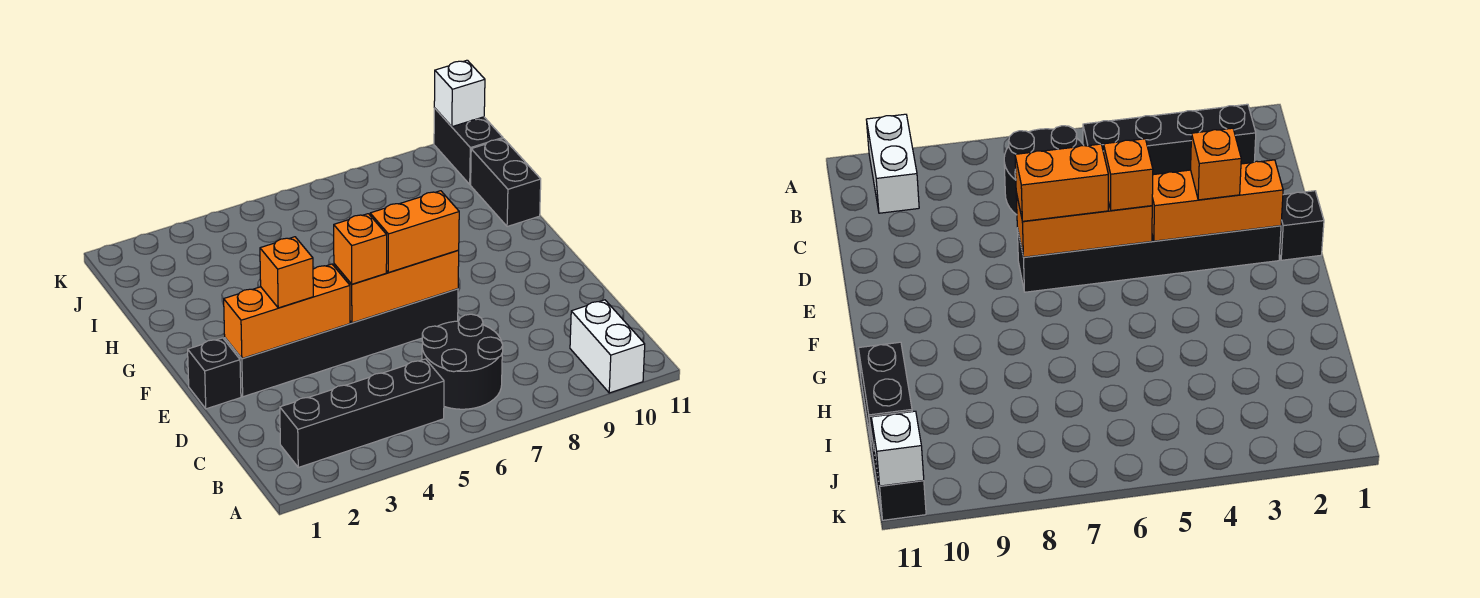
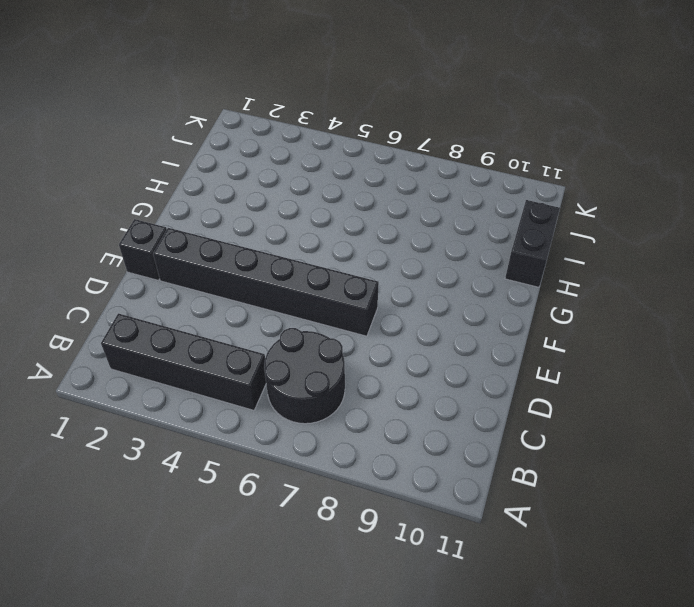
none -> white 1x2 brick [570,300,645,393]
none -> black 1x2 brick [434,108,503,185]
none -> orange 1x3 brick [224,264,350,359]

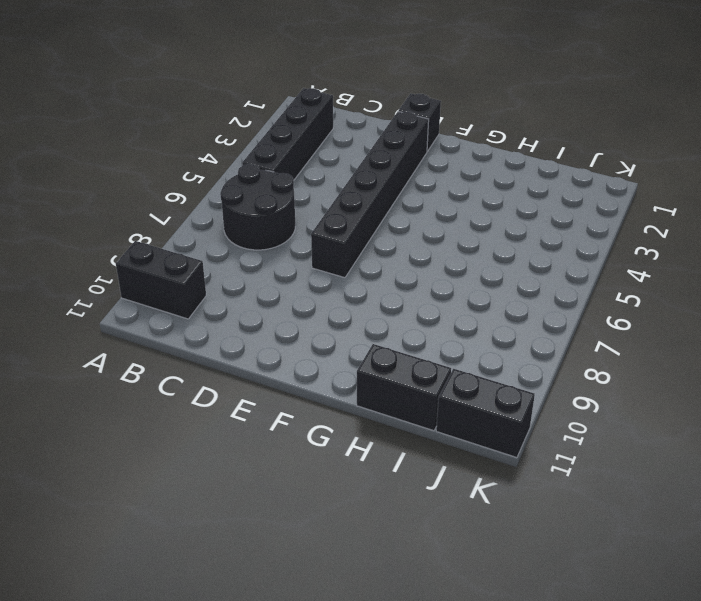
black 1x2 brick [116,241,206,319] -> white 1x2 brick [570,300,645,393]
none -> orange 1x3 brick [224,264,350,359]
none -> orange 1x3 brick [334,251,459,323]
none -> white 1x1 brick [434,60,485,127]

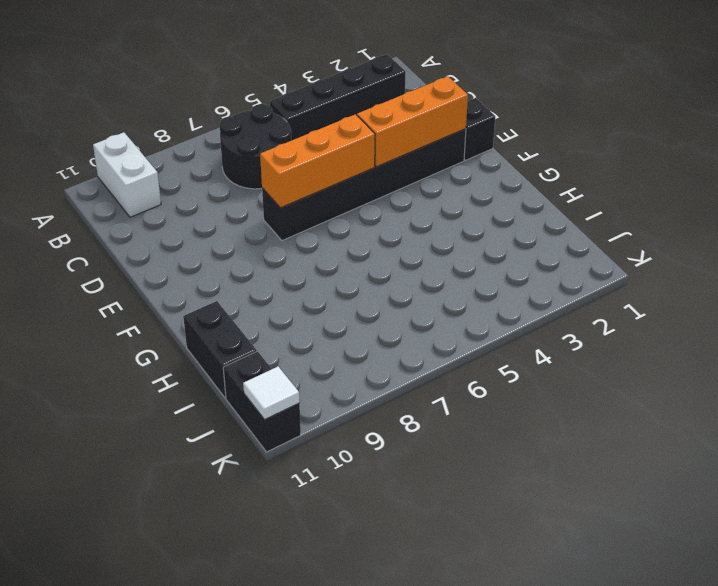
white 1x1 tile [243,367,300,420] -> white 1x1 brick [434,60,485,127]
none -> orange 1x1 brick [260,237,313,308]
none -> orange 1x1 brick [334,214,387,284]
none -> orange 1x2 brick [370,191,459,273]

